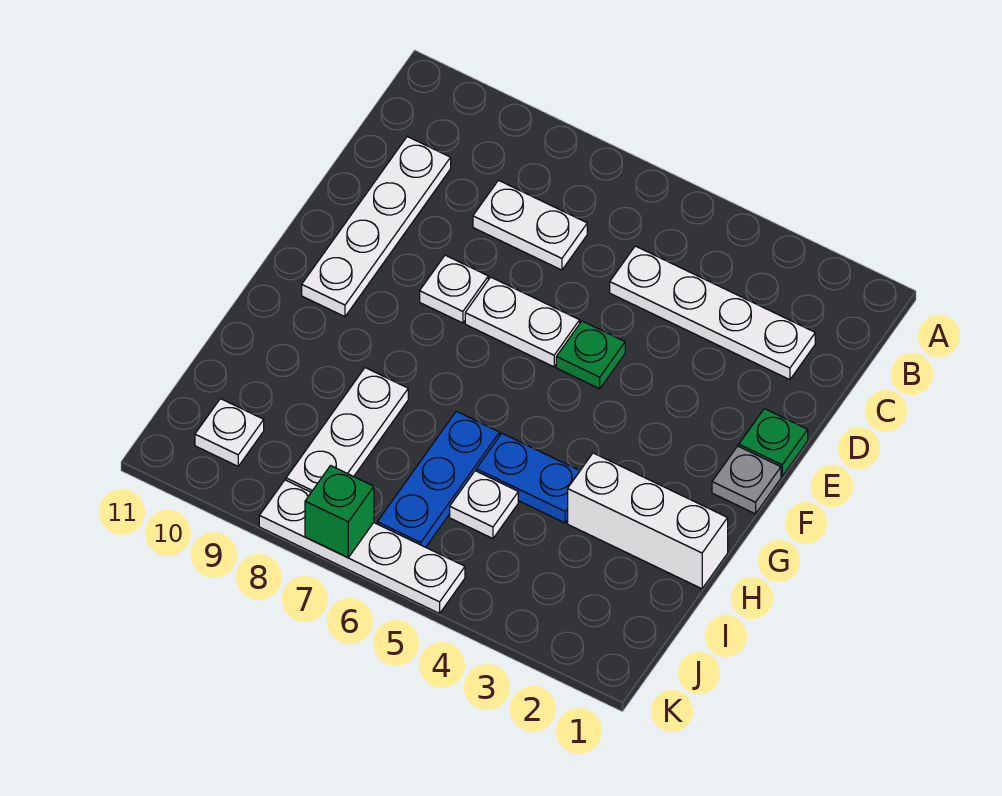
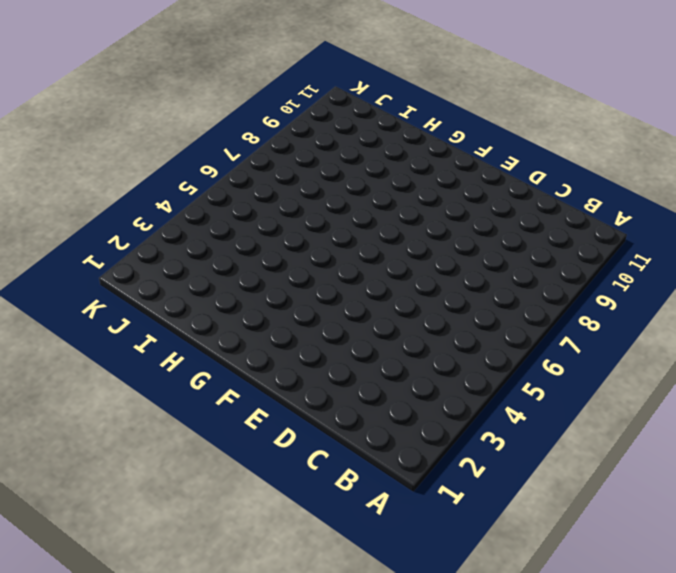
none -> white 1x4 plate [610,246,815,380]
none -> white 1x2 plate [473,180,587,270]
none -> white 1x4 plate [302,137,451,317]

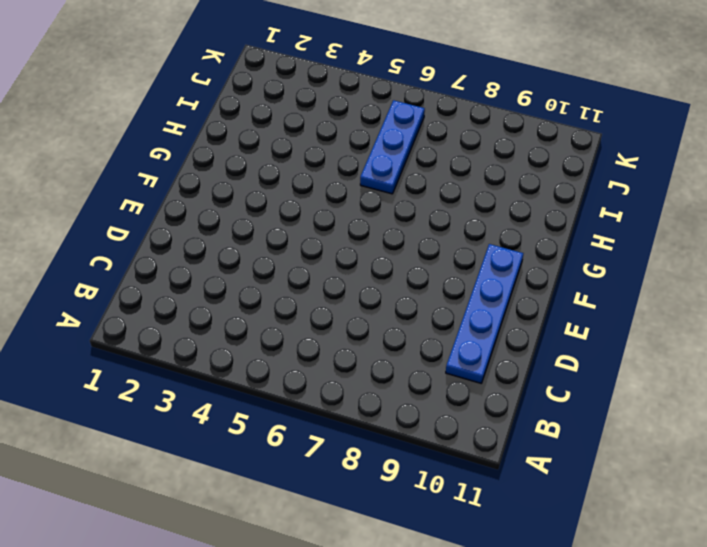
blue 1x4 plate [446,244,523,383] -> white 1x4 plate [302,137,451,317]
none -> white 1x4 plate [610,246,815,380]
none -> white 1x2 plate [473,180,587,270]
none -> green 1x1 plate [739,409,808,476]

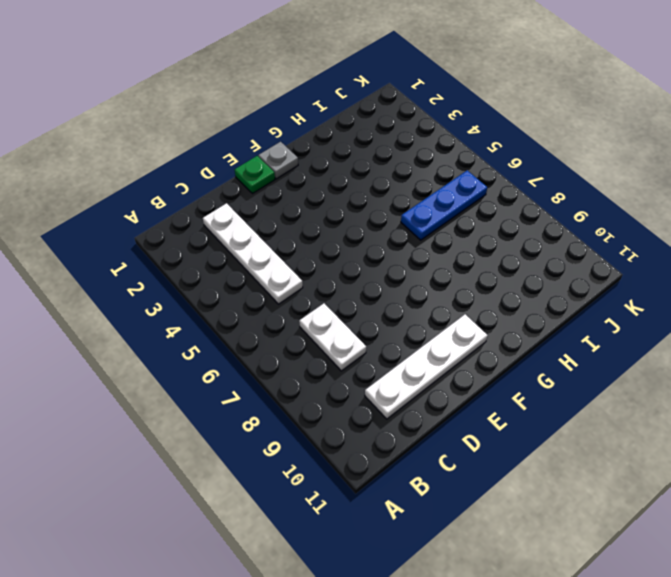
none -> green 1x1 plate [556,321,625,389]
none -> white 1x2 plate [465,277,580,367]
none -> white 1x1 plate [420,255,488,323]

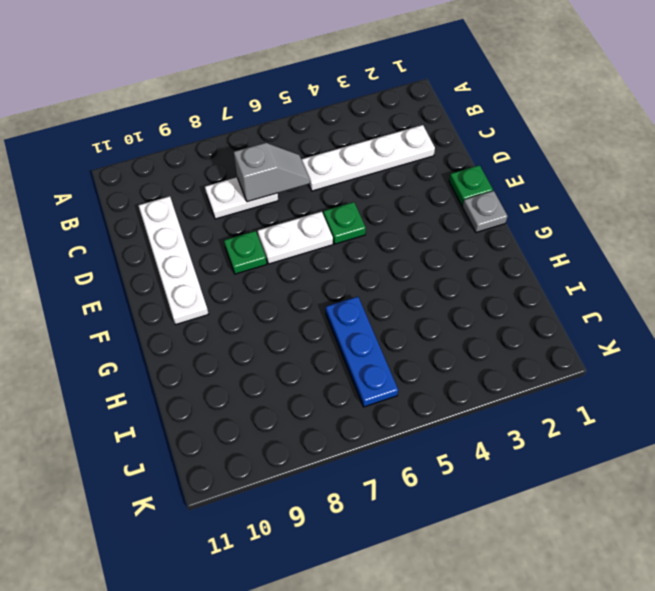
grey 1x2 slope [234,143,310,202] -> none
green 1x1 plate [224,231,267,274] -> white 1x1 plate [420,255,488,323]
none -> white 1x3 brick [568,453,728,589]
none -> blue 1x2 plate [476,434,580,523]
none -> white 1x3 plate [286,368,408,492]

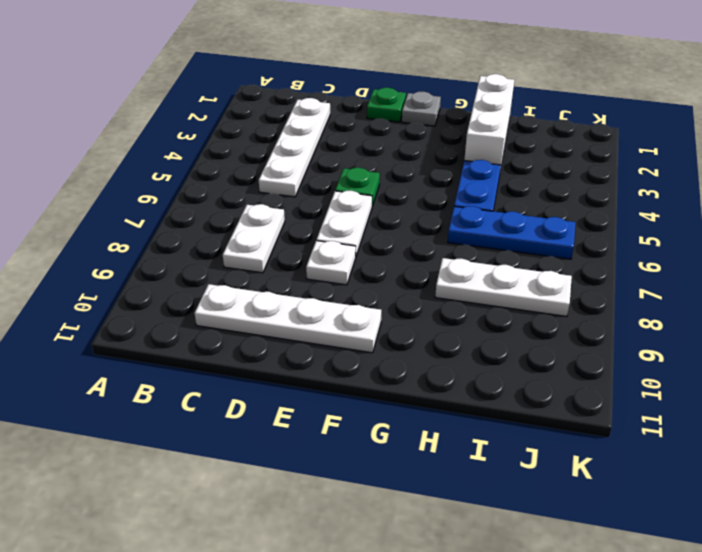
none -> white 1x1 plate [450,471,518,539]
none -> white 1x1 plate [195,399,264,466]
none -> white 1x4 plate [259,480,465,613]

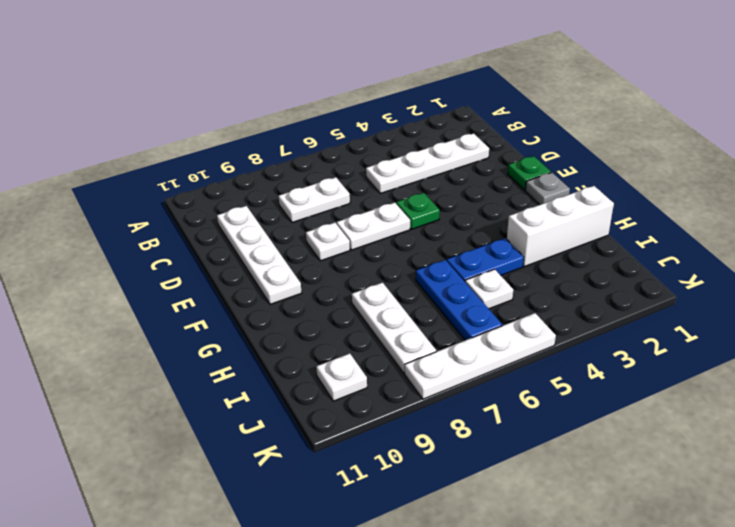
none -> green 1x1 brick [305,466,374,557]

